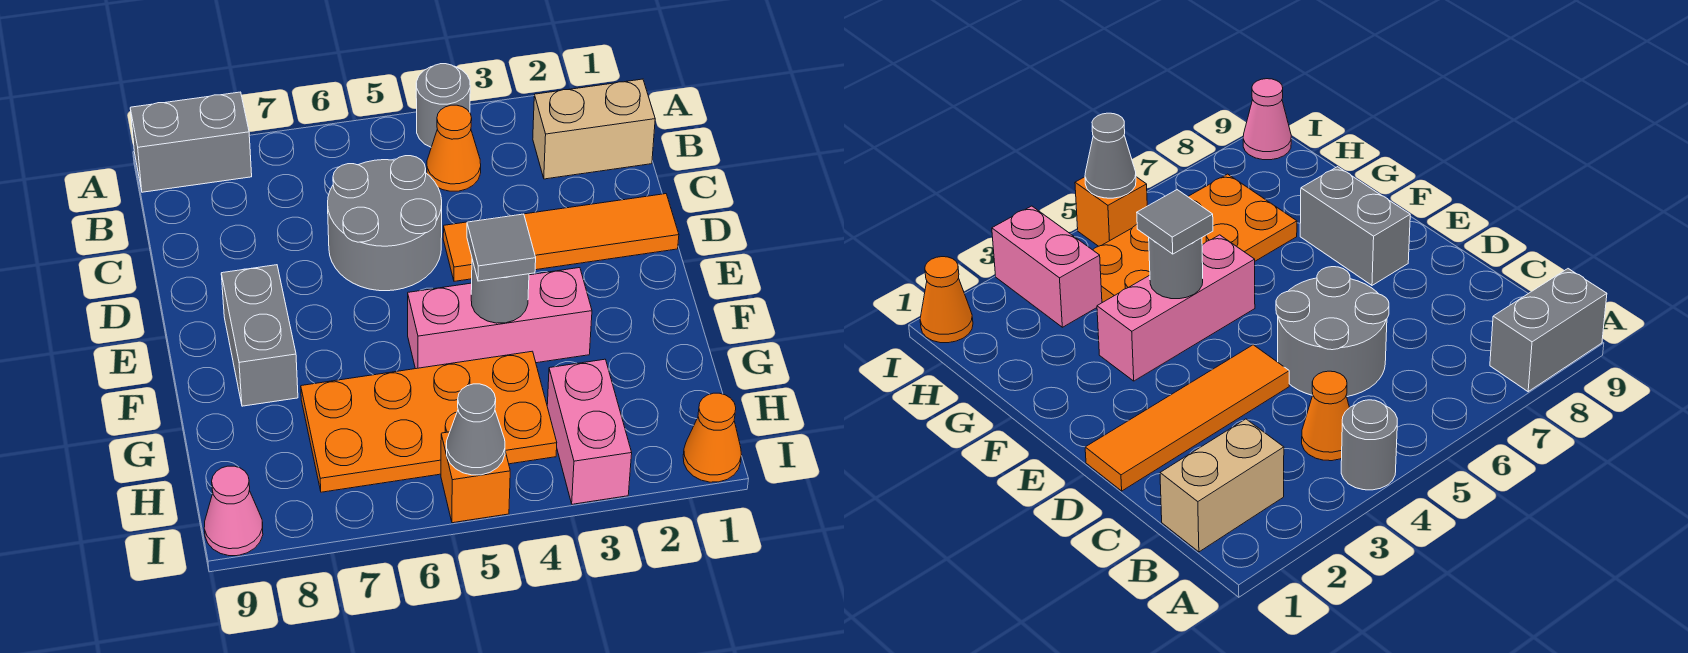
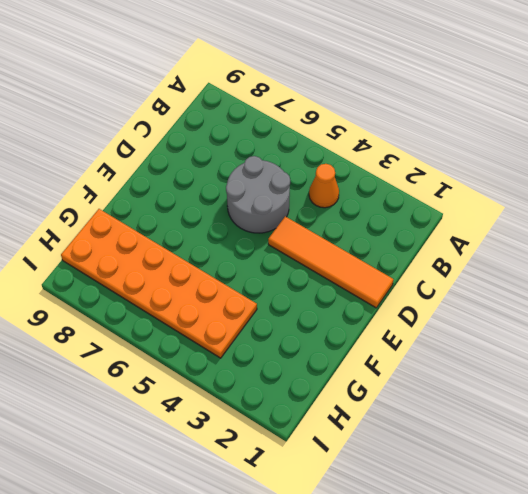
orange 2x6 plate [61,209,257,358] -> orange 2x4 plate [301,351,557,492]
none -> grey 1x1 round brick [416,64,470,147]
none -> grey 1x2 brick [130,92,252,192]
none -> tan 1x2 brick [533,79,655,179]

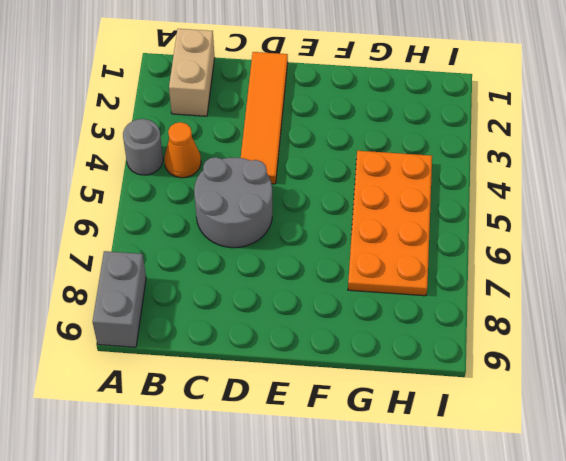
none -> grey 1x2 brick [221,265,298,406]
none -> pink 1x3 brick [408,268,592,369]
none -> pink 1x2 brick [547,359,632,504]

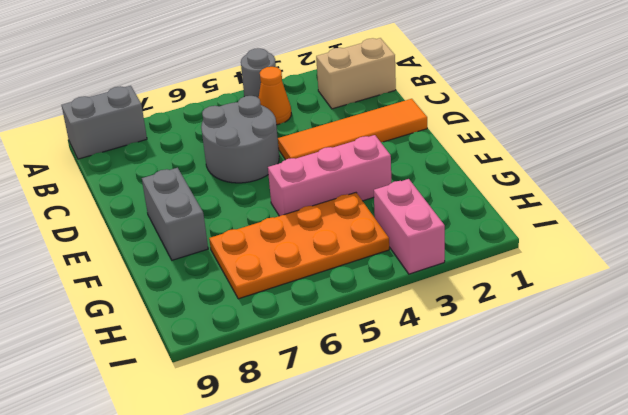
none -> orange 1x1 cone [683,393,741,482]
none -> orange 1x1 brick [441,432,510,523]
none -> pink 1x1 cone [204,466,263,556]

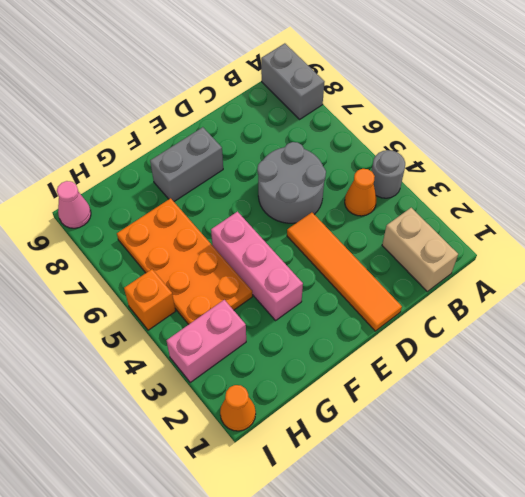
none -> grey 1x1 round brick [471,260,529,323]
none -> grey 1x1 cone [446,384,505,475]
none -> grey 1x1 tile [467,214,536,281]

